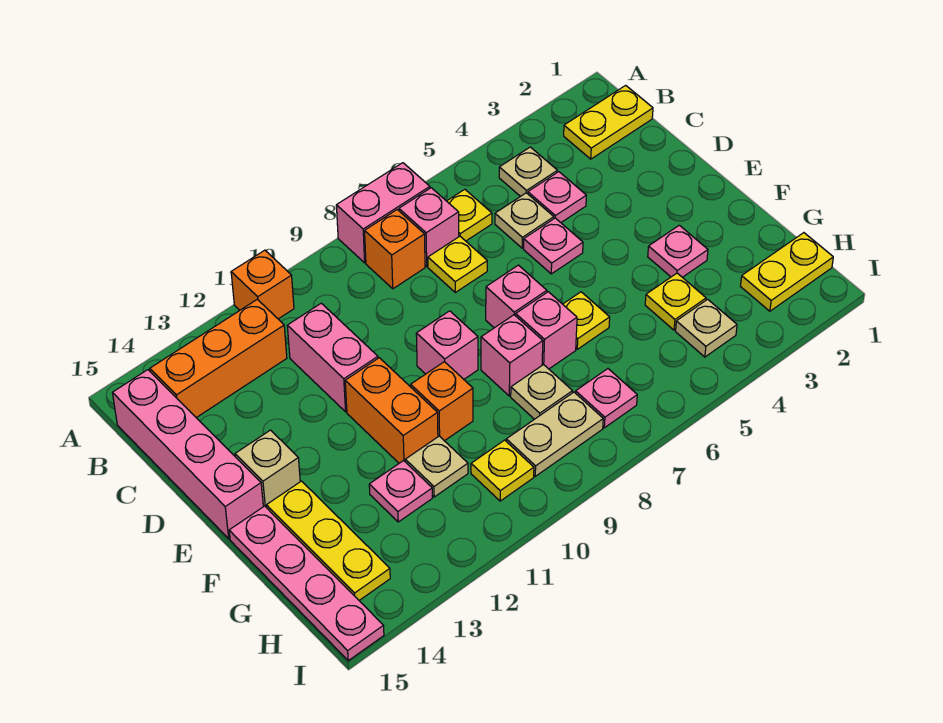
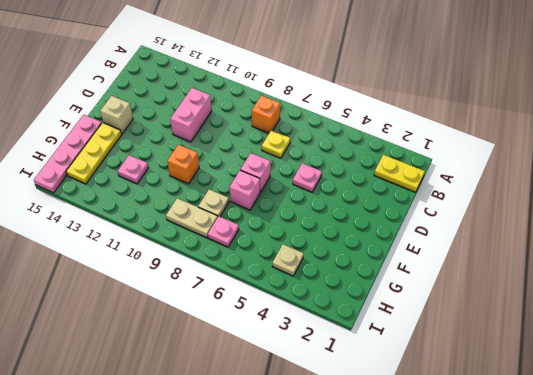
none -> pink 1x2 brick [336,163,430,263]
none -> orange 1x1 brick [231,250,294,319]
none -> tan 1x1 plate [499,147,557,197]
none -> yellow 1x1 plate [447,189,492,241]

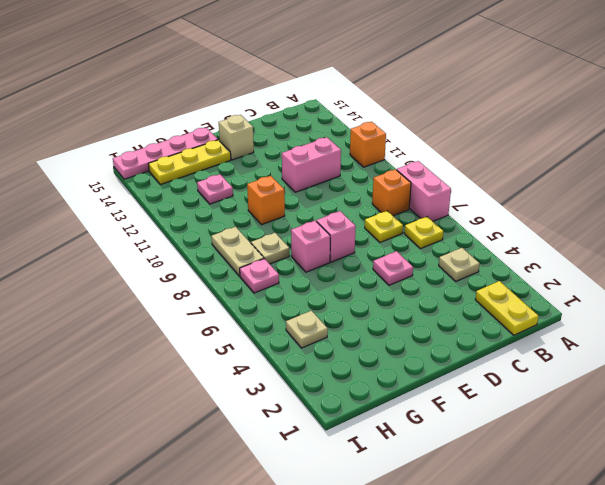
none -> pink 1x1 brick [399,188,459,266]
none -> orange 1x3 brick [150,299,287,418]
none -> pink 1x4 brick [113,370,263,539]
none -> pink 1x1 plate [528,172,586,222]

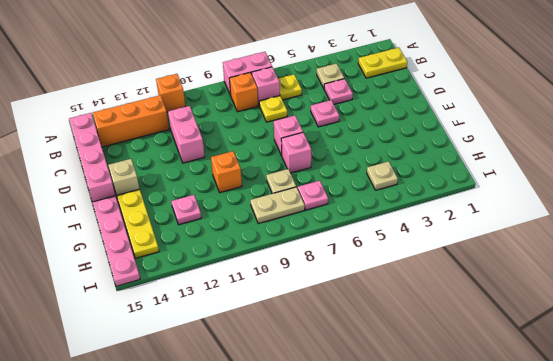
none -> tan 1x1 plate [495,193,554,248]
none -> pink 1x1 brick [416,311,478,379]
none -> orange 1x2 brick [345,358,438,463]
none -> pink 1x1 plate [648,225,708,277]

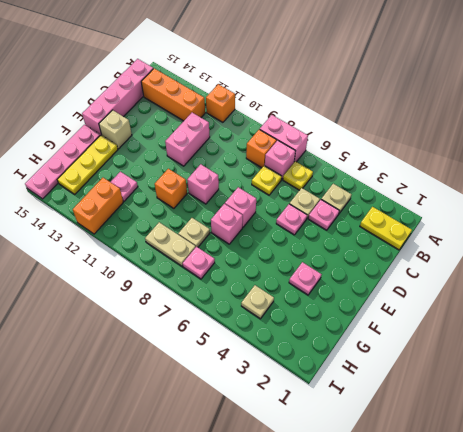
orange 1x2 brick [73,178,123,234] -> orange 1x2 brick moved to [345,358,438,463]
none -> yellow 1x1 plate [563,292,610,349]
none -> pink 1x1 brick [481,315,543,396]
none -> yellow 1x1 plate [645,273,706,330]
none -> tan 1x1 plate [405,436,468,497]

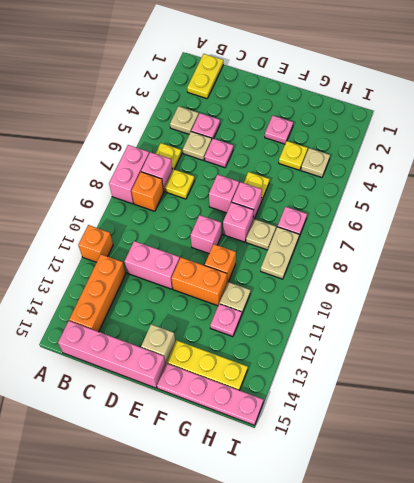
none -> yellow 1x2 plate [741,233,833,311]
none -> yellow 1x1 plate [471,440,534,501]

